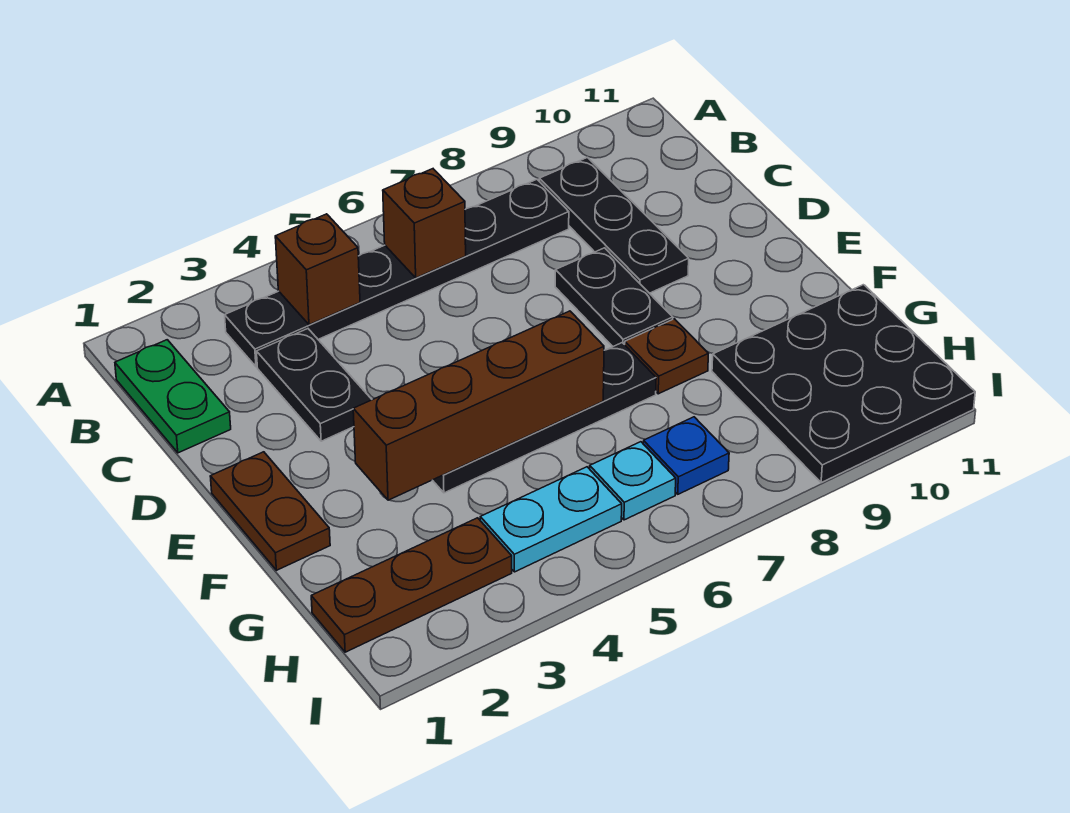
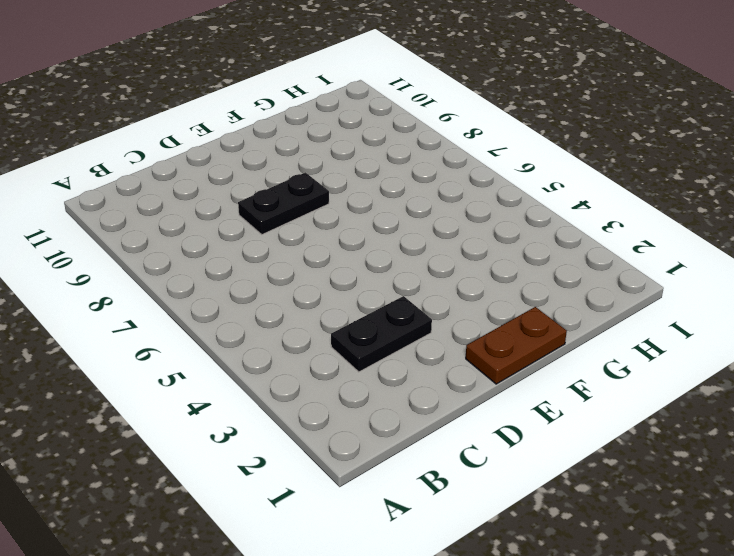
none -> green 1x2 plate [115,340,231,453]
none -> black 1x6 plate [225,179,569,367]
none -> black 1x3 plate [539,157,689,293]

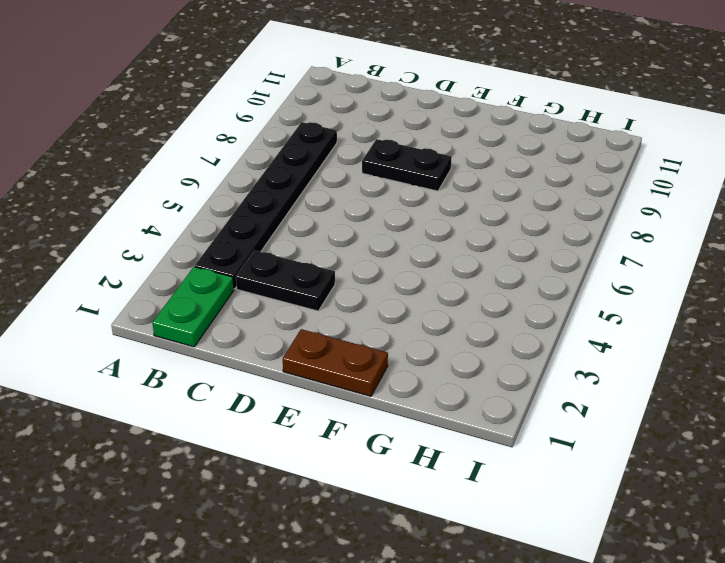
green 1x2 plate [152,267,234,347] -> green 1x2 plate turned to [115,340,231,453]
none -> black 1x3 plate [539,157,689,293]
none -> black 1x4 plate [433,343,656,493]
none -> brown 1x1 plate [625,319,708,394]

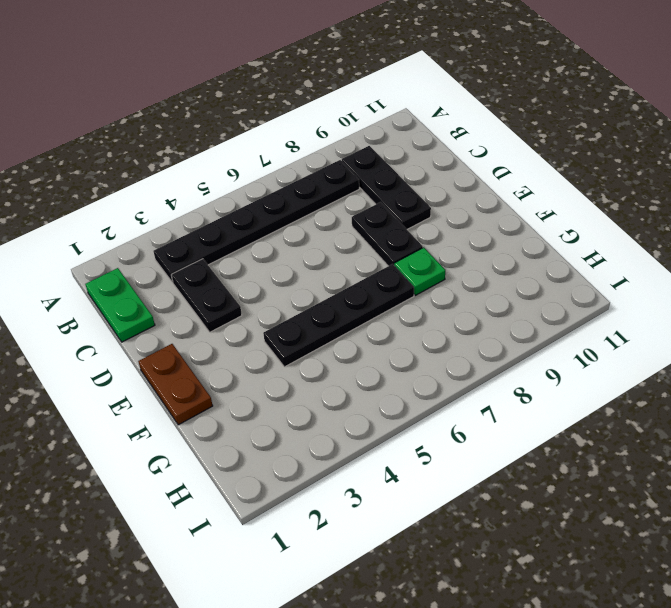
green 1x1 plate [394,248,445,295] -> brown 1x1 plate [625,319,708,394]
none -> black 3x3 plate [712,285,975,483]
none -> brown 1x3 plate [311,518,512,652]
none -> cyan 1x2 plate [480,467,622,572]

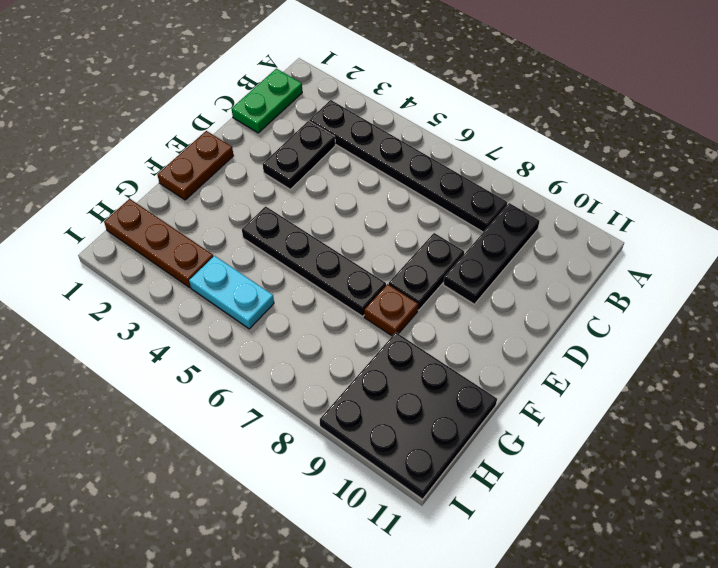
none -> cyan 1x1 plate [590,442,676,520]
none -> blue 1x1 plate [643,417,729,494]
none -> brown 1x1 brick [275,214,360,325]

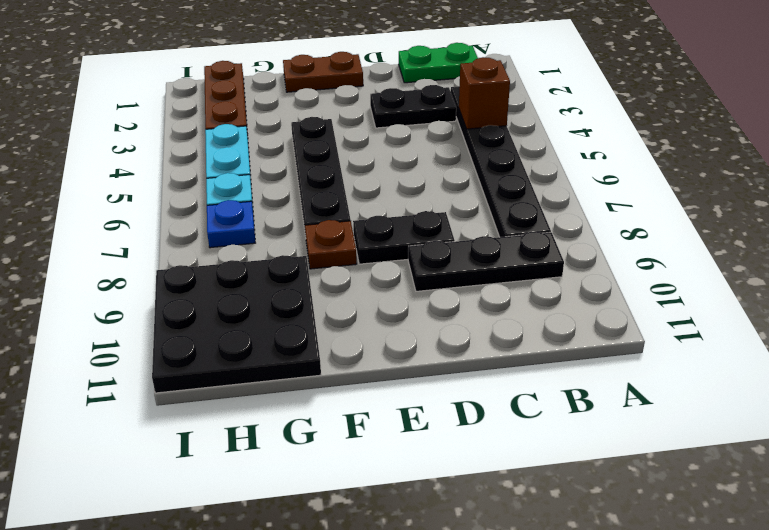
none -> brown 1x1 brick [383,169,466,278]
none -> brown 1x4 brick [353,311,604,500]

